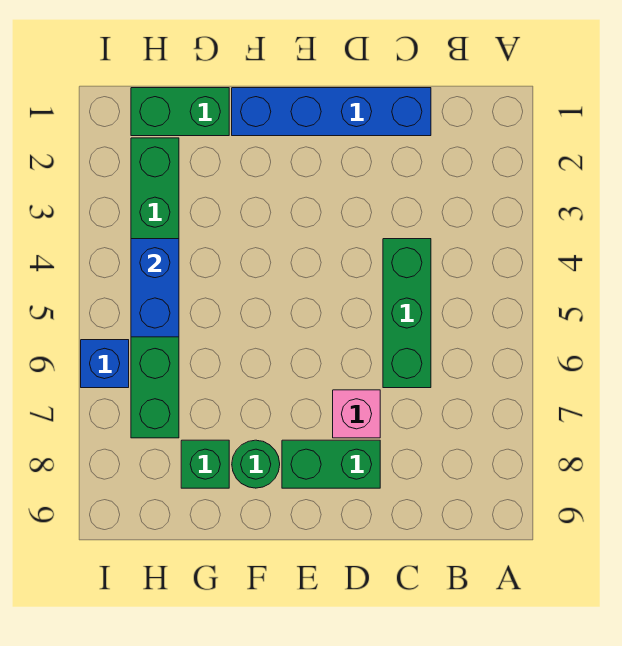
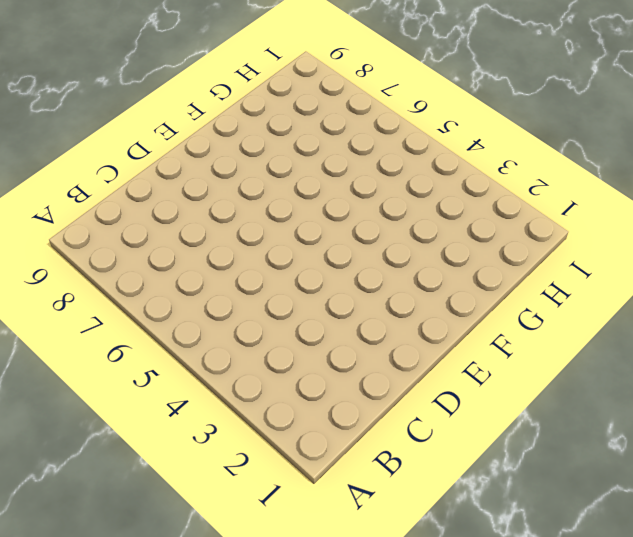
none -> blue 1x4 brick [232,88,431,136]
none -> green 1x3 brick [383,239,431,388]

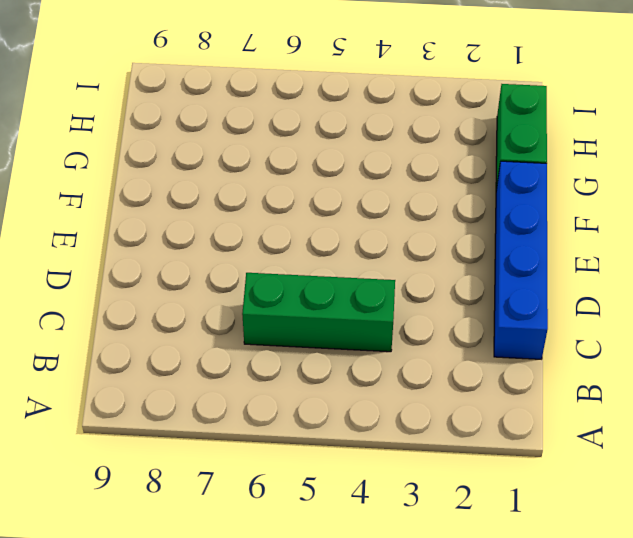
none -> pink 1x1 brick [333,390,380,438]
none -> green 1x2 brick [282,440,380,488]

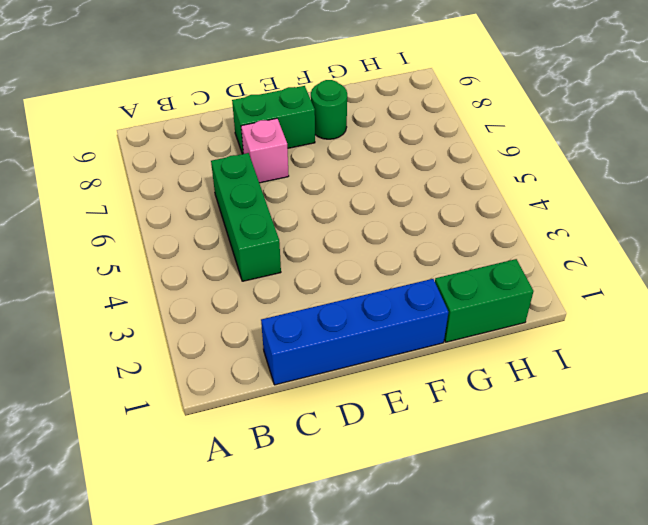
none -> green 1x1 brick [181,440,229,488]
none -> green 1x6 brick [131,138,179,438]

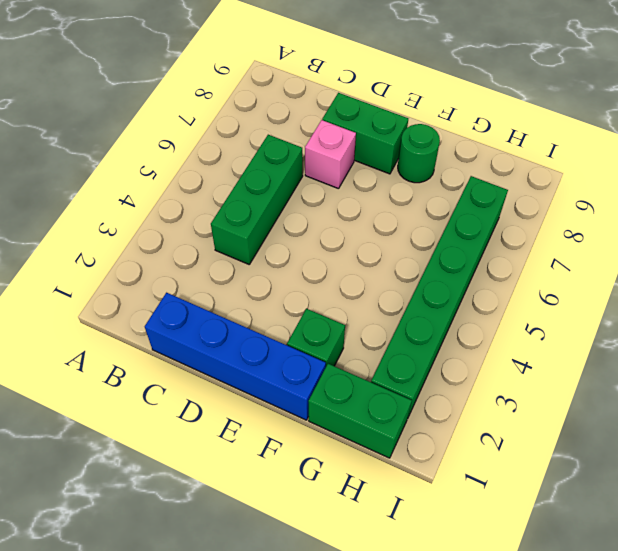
green 1x1 brick [287,309,345,366] -> green 1x1 brick moved to [181,440,229,488]
none -> blue 1x1 brick [81,340,129,388]
none -> blue 1x2 brick [131,239,179,337]

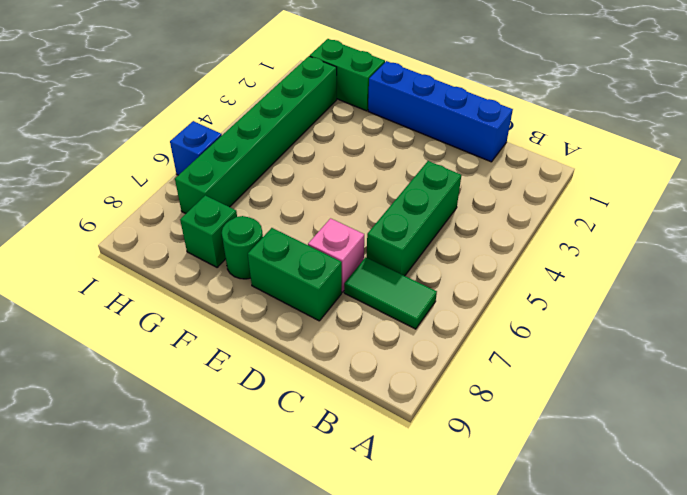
green 1x2 tile [344,257,437,329] -> none
none -> blue 1x2 brick [131,239,179,337]

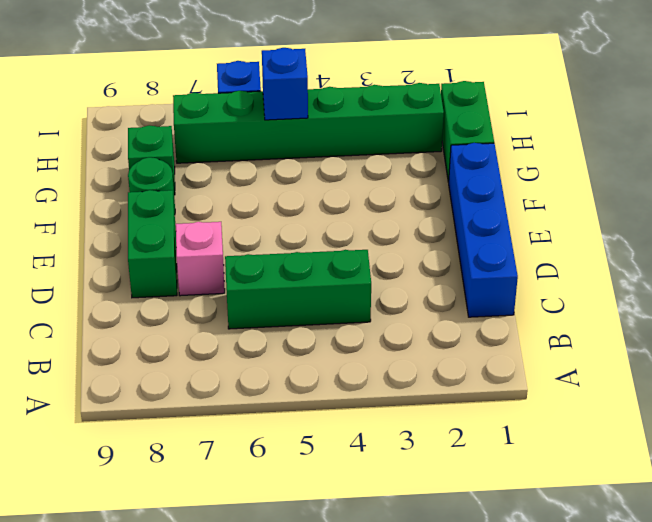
blue 1x1 brick [262,48,308,120] -> blue 1x2 brick [131,239,179,337]

